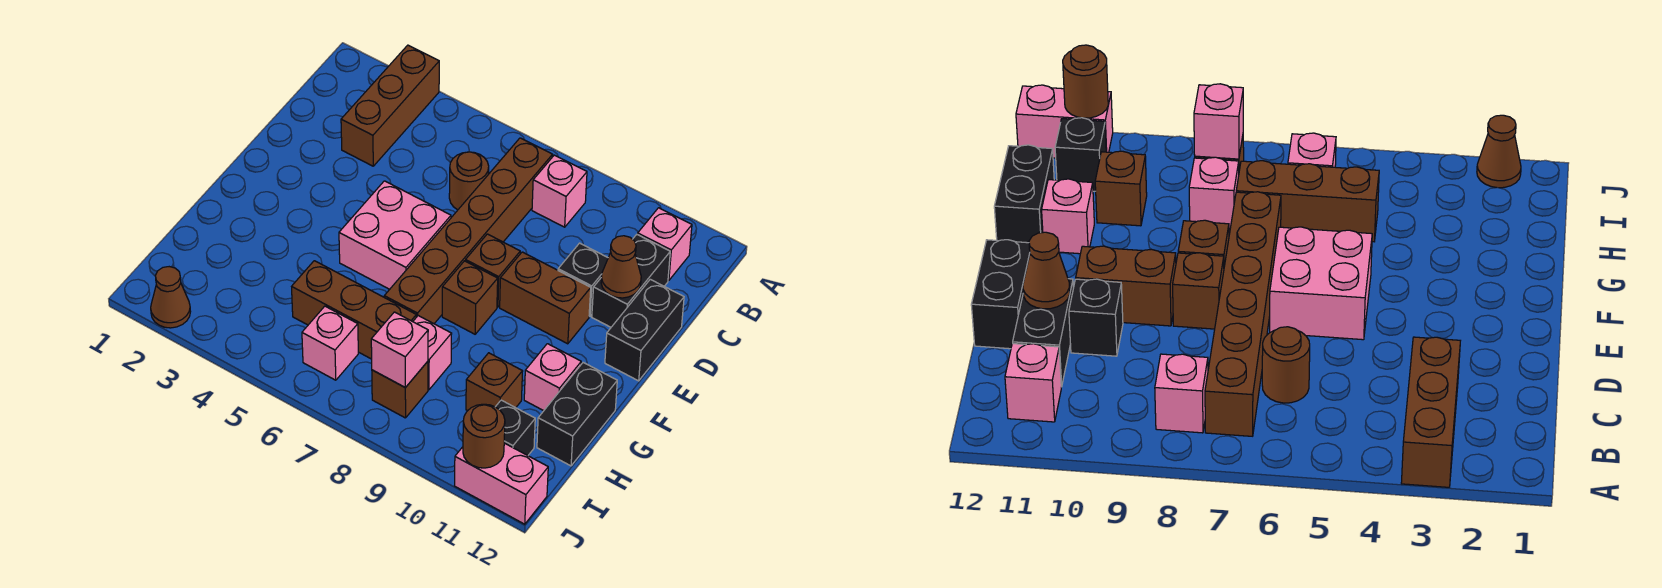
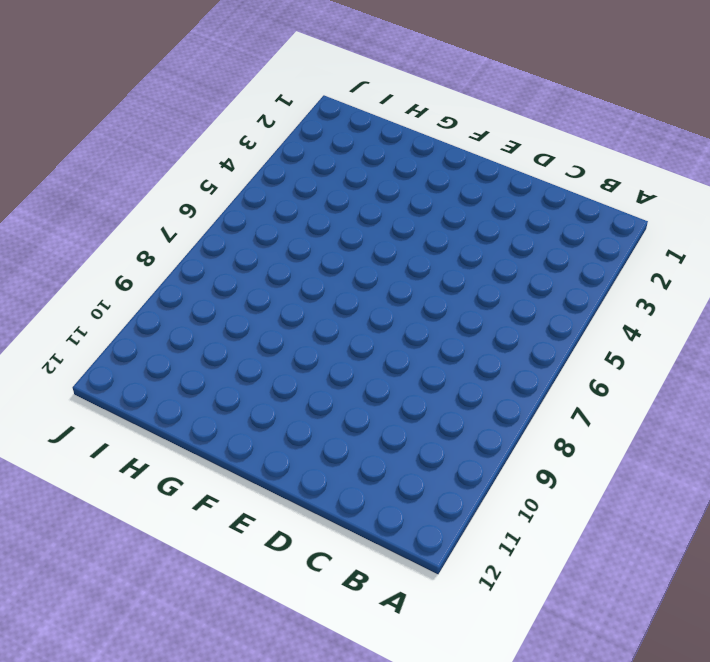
none -> brown 1x3 brick [341,45,439,166]
none -> brown 1x6 brick [384,138,553,324]
none -> pink 1x1 brick [532,155,587,227]

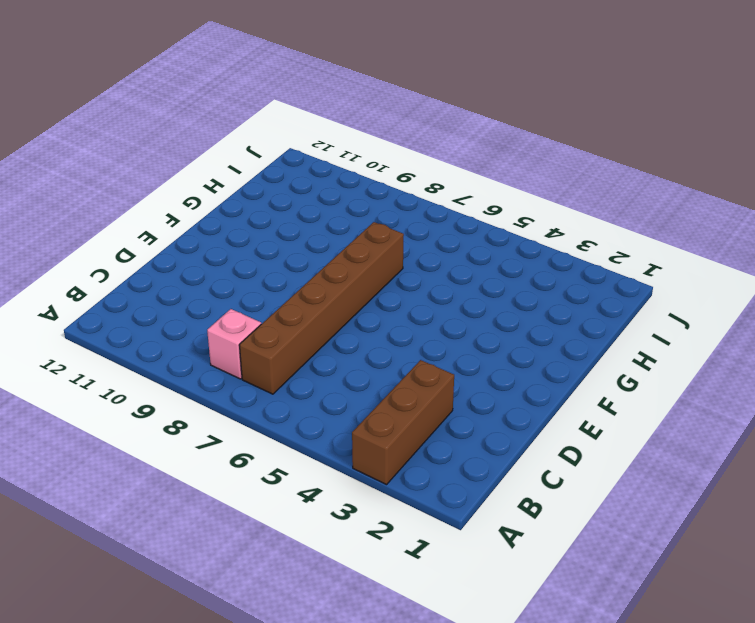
none -> pink 1x1 brick [638,208,692,281]
none -> brown 1x1 round brick [449,152,489,210]
none -> black 1x2 brick [592,234,670,327]

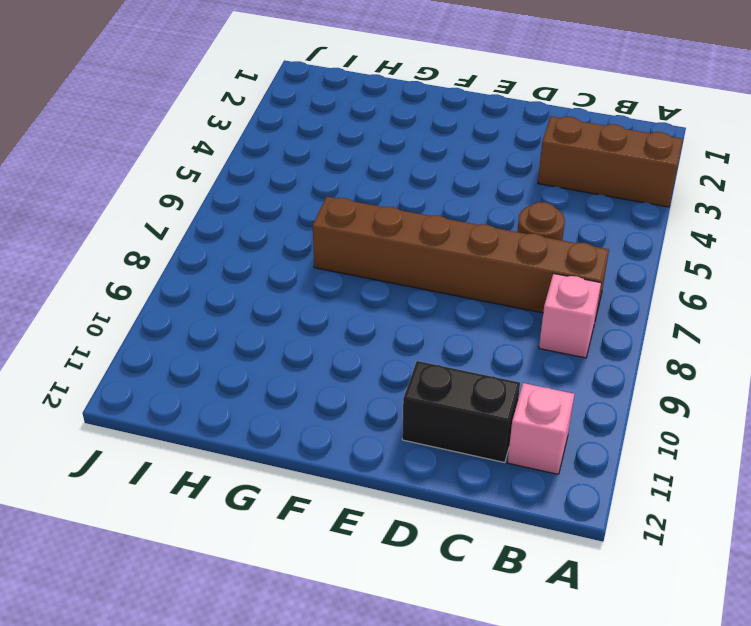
none -> black 1x1 brick [558,243,608,316]
none -> black 1x2 brick [605,279,684,381]
none -> pink 2x2 brick [339,181,451,289]

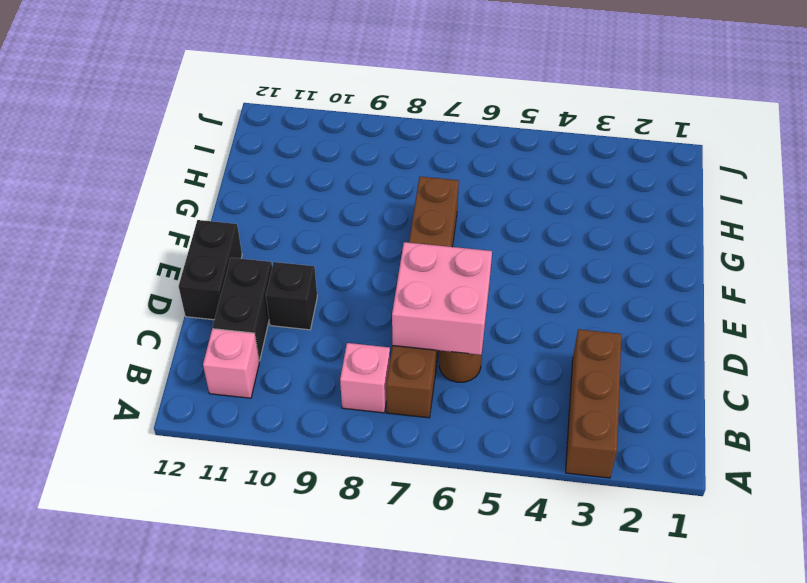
pink 2x2 brick [392,242,492,355] -> pink 2x2 brick moved to [339,181,451,289]
none -> brown 1x1 brick [466,234,520,307]
none -> brown 1x2 brick [500,252,591,344]
none -> brown 1x1 brick [442,261,498,334]

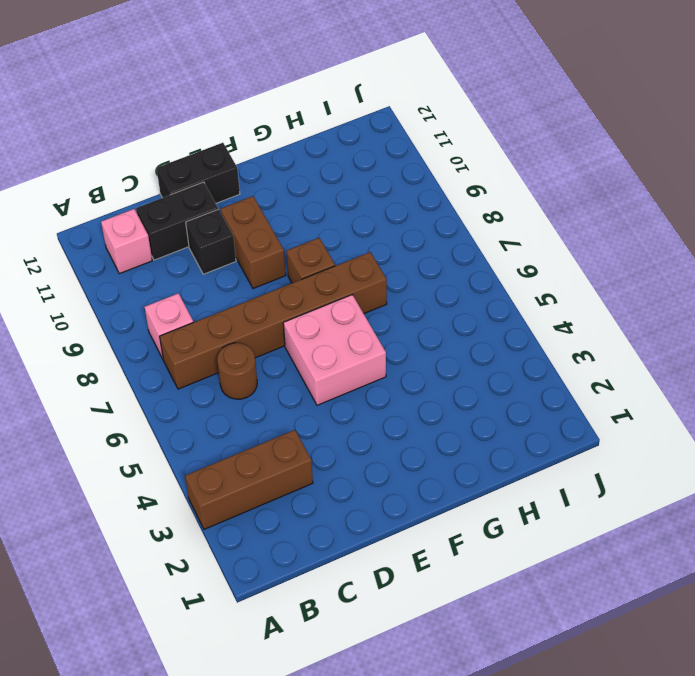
none -> brown 1x1 brick [466,234,520,307]
none -> pink 1x1 brick [524,344,581,411]
none -> black 1x2 brick [537,362,617,466]

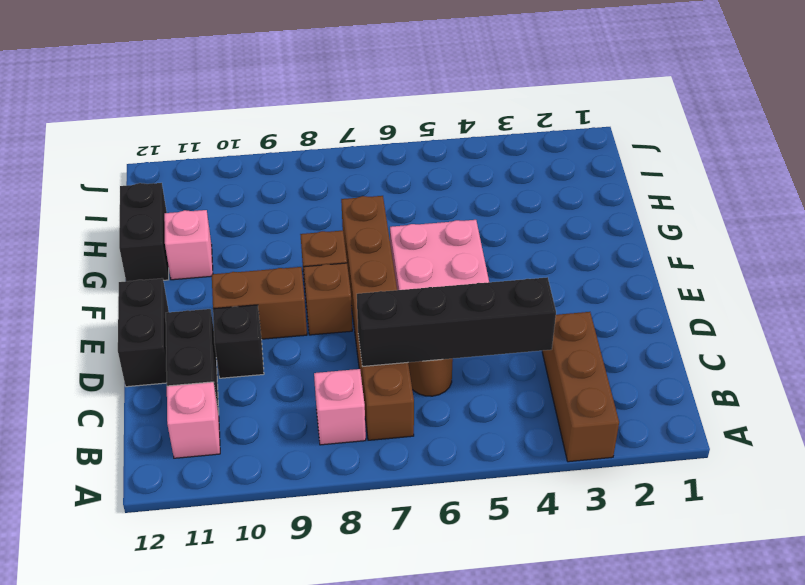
black 1x4 brick [357,277,556,367] -> none
none -> brown 1x3 brick [292,261,416,359]
none -> pink 1x1 brick [413,316,452,390]
none -> brown 1x1 brick [466,353,523,411]

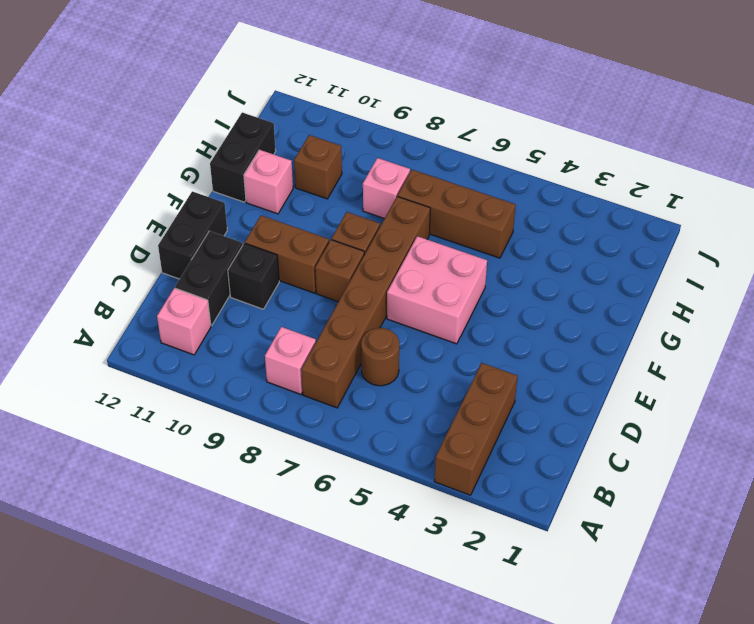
none -> pink 1x1 brick [302,306,358,380]
none -> brown 1x1 brick [372,361,428,418]
none -> black 1x1 brick [496,400,535,456]

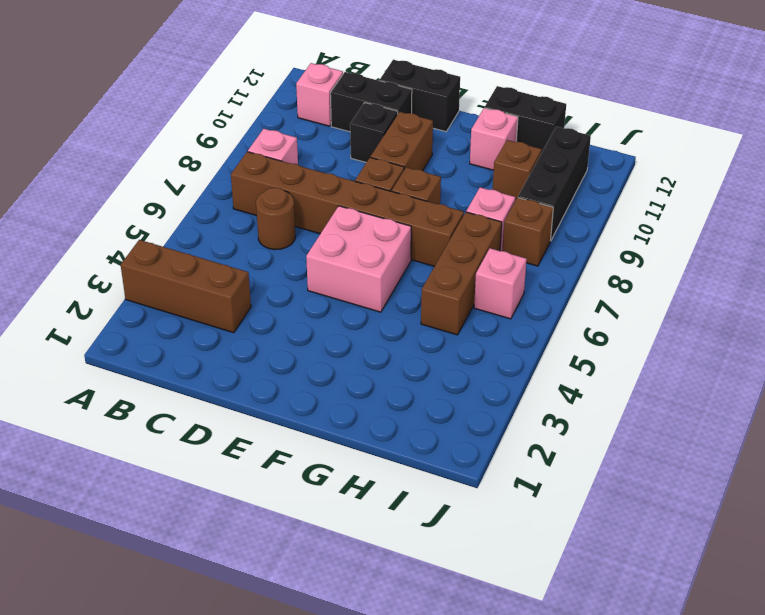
black 1x3 brick [518,127,591,241] -> black 1x1 brick [496,400,535,456]
none -> brown 1x1 cone [151,267,191,328]
none -> pink 1x2 brick [455,443,548,524]
none -> brown 1x1 cone [601,236,641,298]

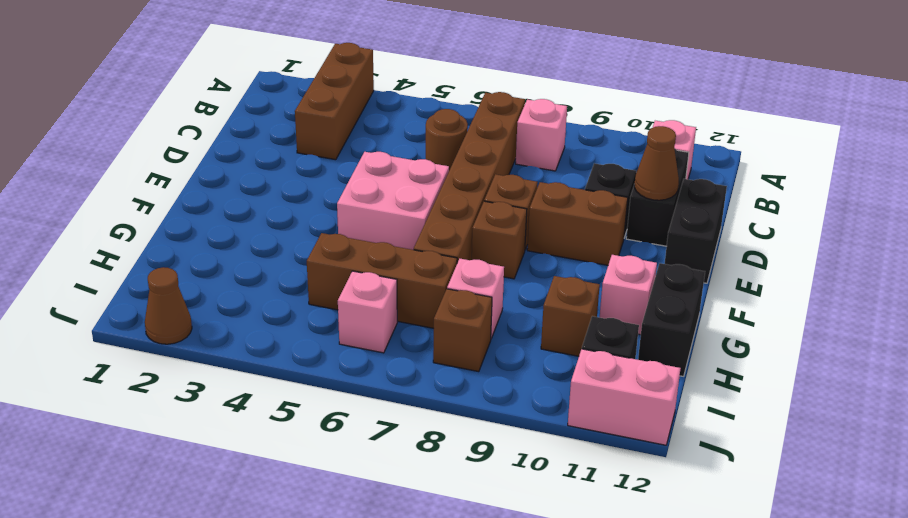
none -> pink 1x1 brick [371,312,428,388]
none -> brown 1x1 round brick [463,404,505,468]

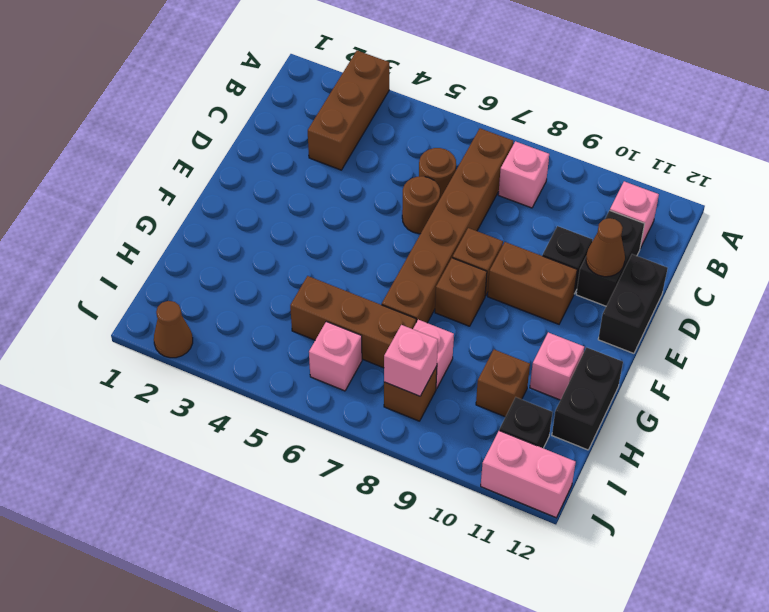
brown 1x1 round brick [402,176,440,234] -> brown 1x1 round brick moved to [463,404,505,468]
none -> pink 2x2 brick [339,181,451,289]

